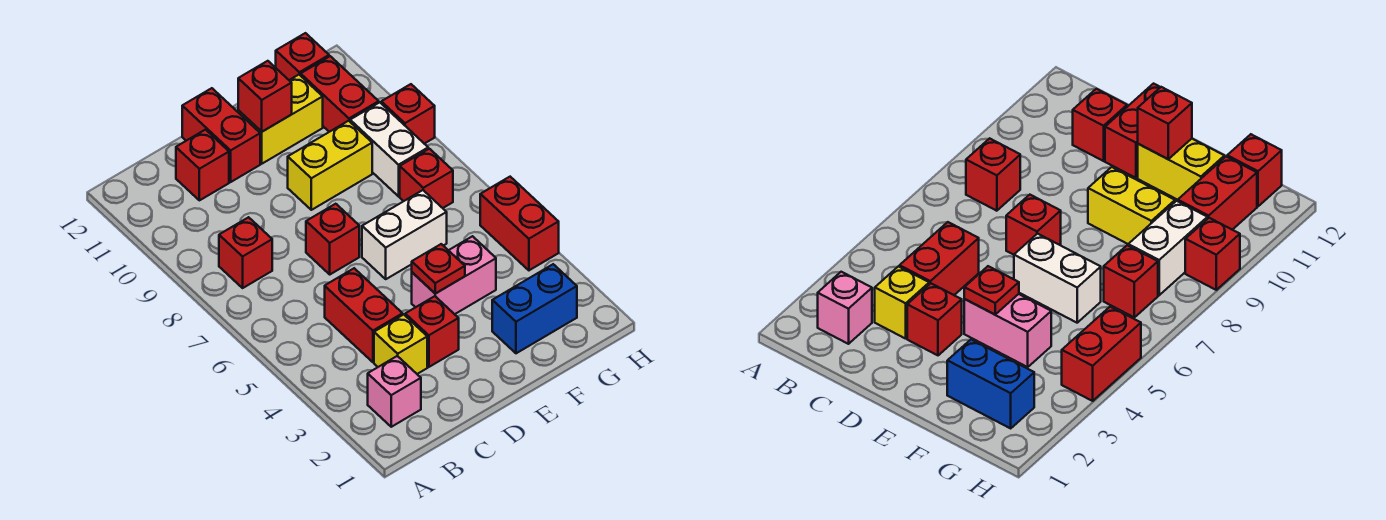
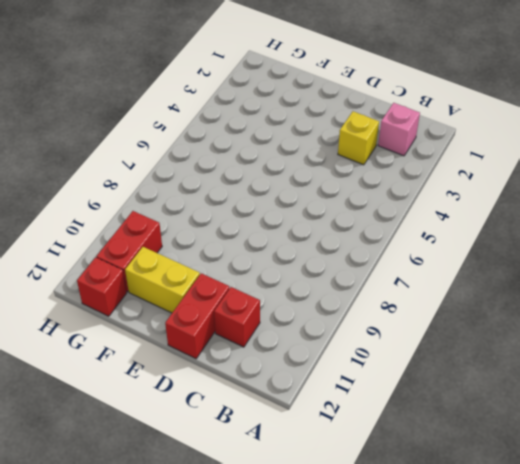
none -> red 1x1 brick [219,217,272,288]
none -> red 1x2 brick [325,268,403,362]
none -> red 1x1 brick [405,296,459,367]

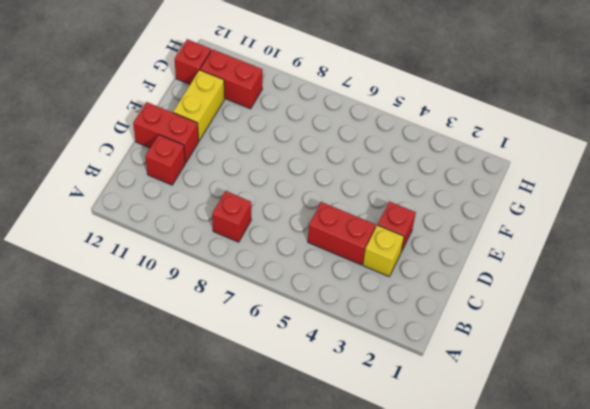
none -> pink 1x1 brick [368,356,421,427]
none -> red 1x1 brick [306,204,359,274]
none -> pink 1x2 brick [412,236,496,314]

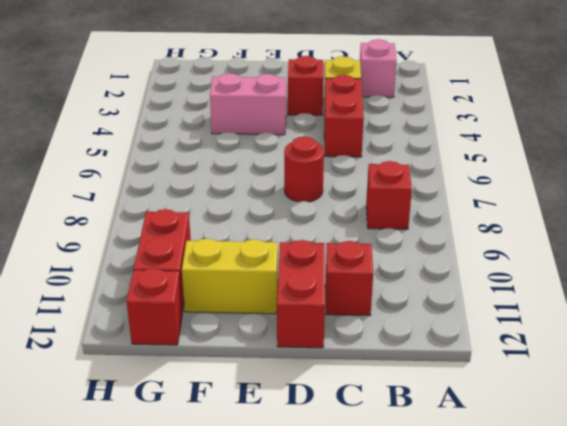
red 1x1 round brick [284,136,324,202] -> red 1x1 brick [306,204,359,274]
none -> white 1x2 brick [362,190,447,279]
none -> yellow 1x2 brick [288,121,372,210]
none -> blue 1x2 brick [492,264,577,353]

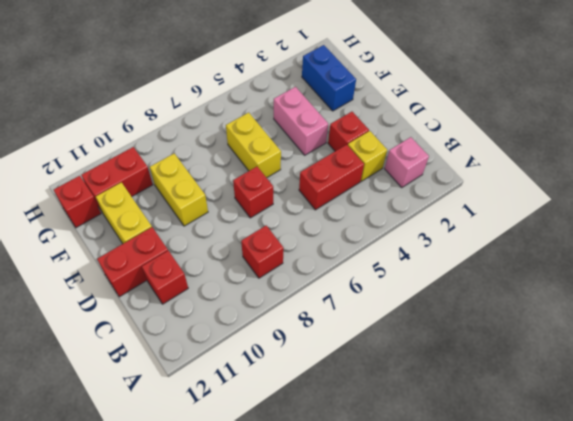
yellow 1x2 brick [226,113,281,178] -> white 1x2 brick [362,190,447,279]
none -> red 1x1 brick [400,149,453,208]
none -> white 1x2 brick [350,102,428,196]
none -> red 1x2 brick [480,177,559,270]

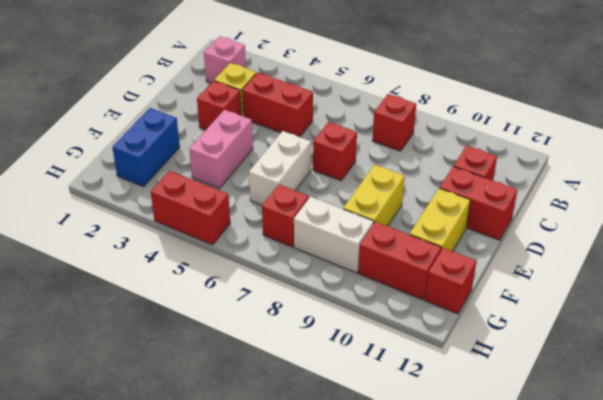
none -> red 1x1 brick [381,84,435,144]
none -> red 1x1 plate [412,244,465,294]
none -> red 1x1 brick [238,61,292,132]

